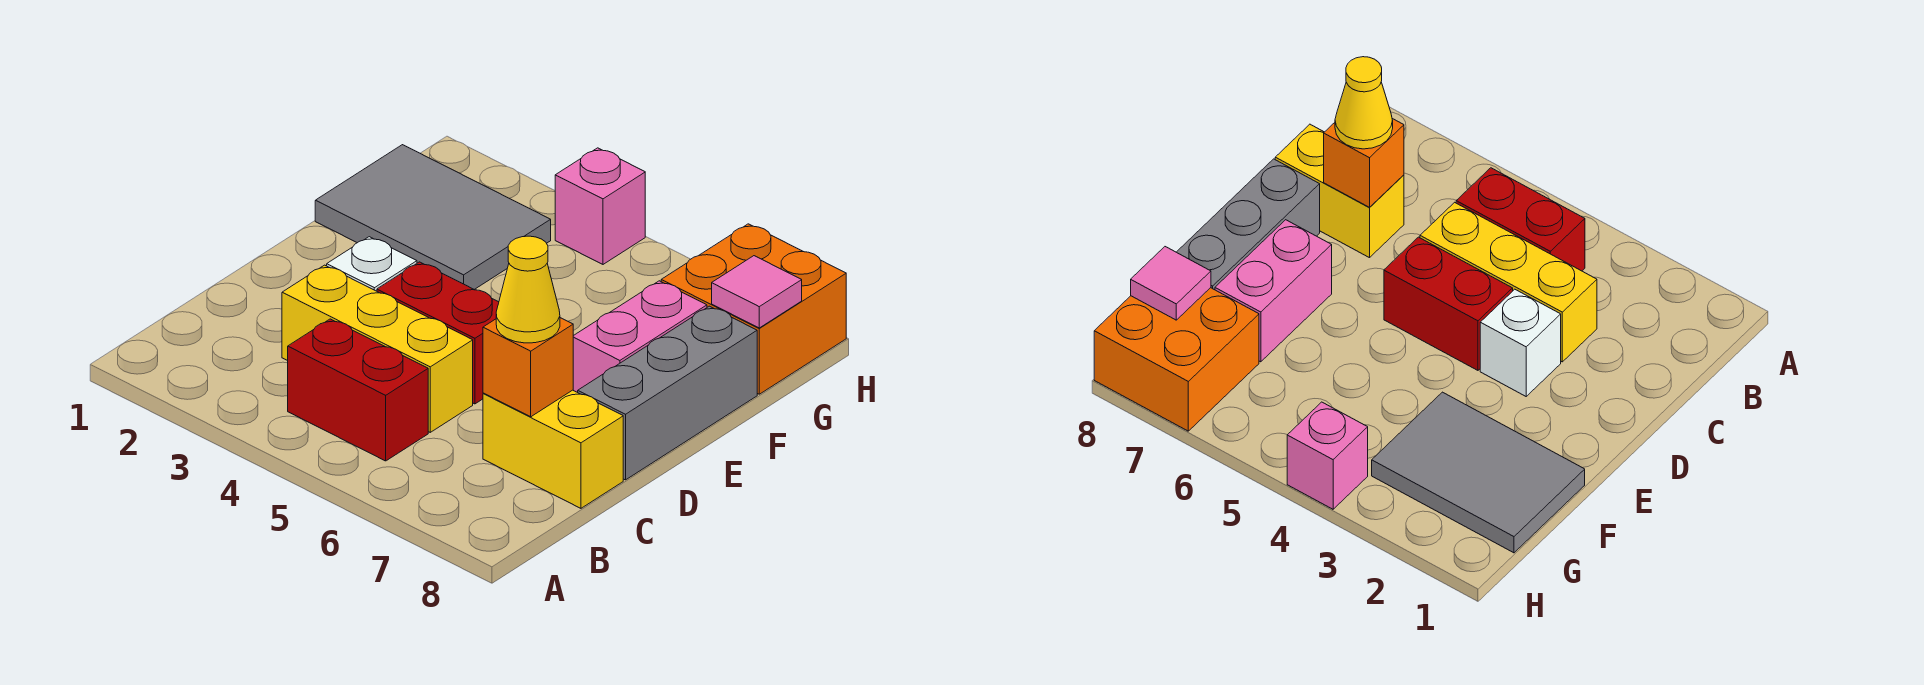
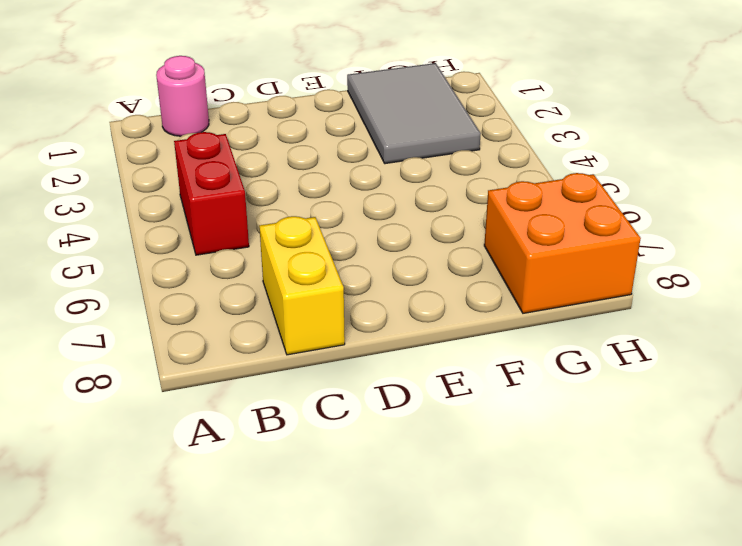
pink 1x1 round brick [156,56,209,136] -> none
none -> yellow 1x3 brick [282,265,473,432]
none -> white 1x1 brick [327,237,417,291]
none -> red 1x2 brick [377,262,499,404]

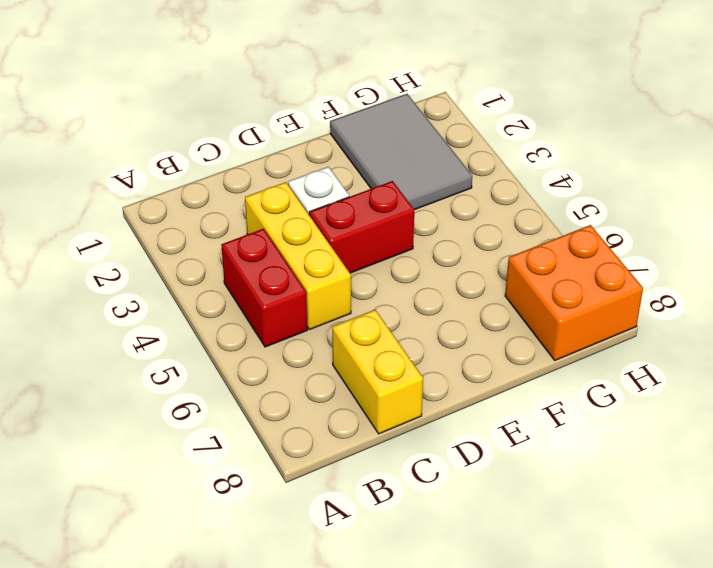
red 1x2 brick [309,181,414,273] -> red 1x2 brick turned to [377,262,499,404]
none -> grey 1x3 brick [578,306,757,480]
none -> pink 1x2 brick [573,281,707,392]
none -> pink 1x1 brick [555,148,645,264]

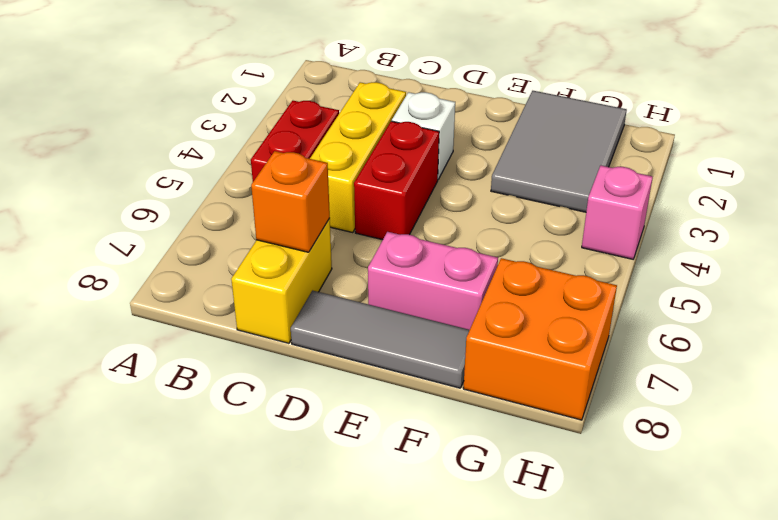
grey 1x3 tile [291,291,469,388] -> grey 1x3 brick [578,306,757,480]
none -> pink 1x1 tile [712,256,802,328]
none -> yellow 1x1 cone [496,236,560,343]

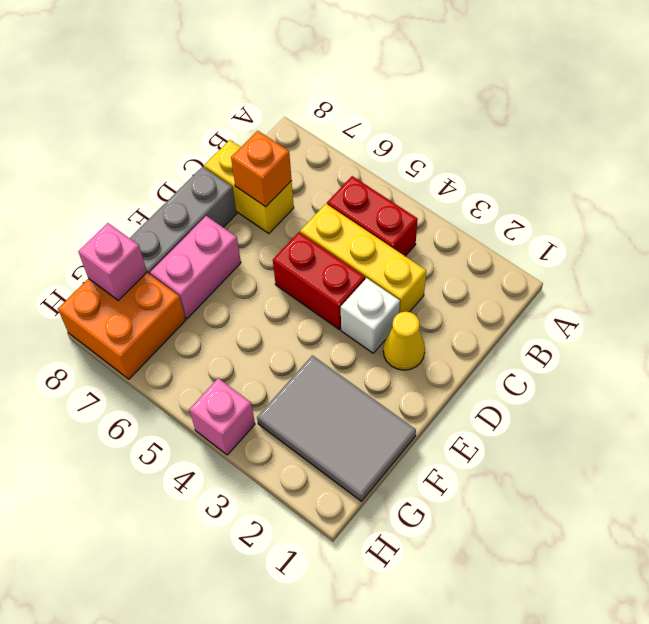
yellow 1x1 cone [383,312,425,370] -> yellow 1x1 cone moved to [496,236,560,343]
pink 1x1 brick [78,223,147,300] -> pink 1x1 tile [712,256,802,328]

